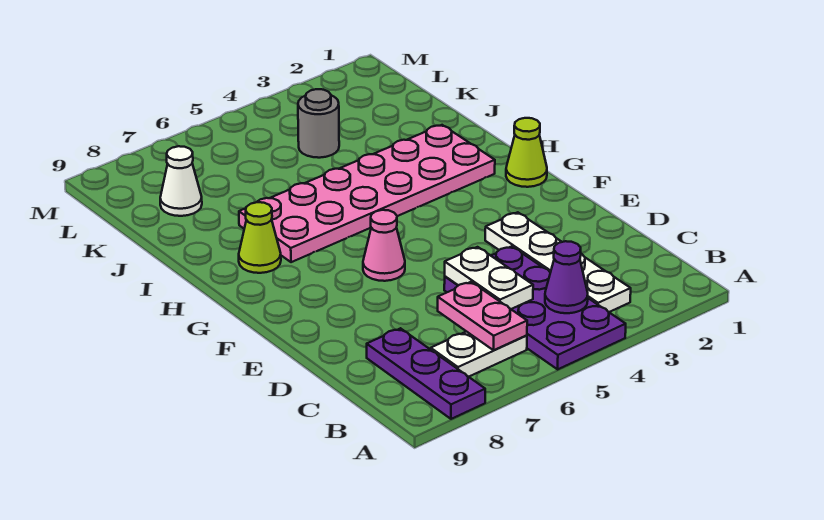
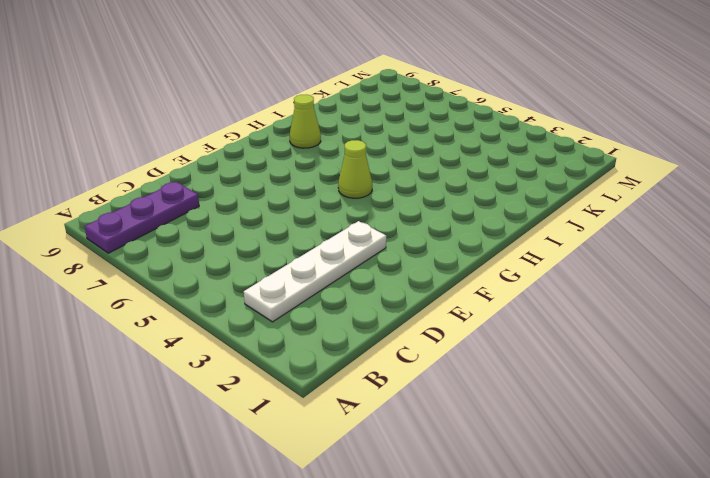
lime 1x1 cone [338,140,372,198] -> lime 1x1 cone moved to [506,118,547,187]
none -> purple 2x4 plate [444,246,626,369]
none -> white 1x2 plate [431,331,527,377]
none -> pink 1x1 cone [363,210,405,281]

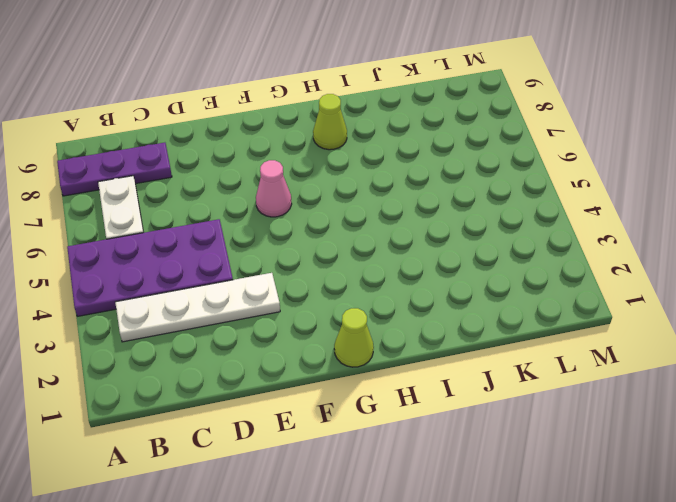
none -> pink 2x6 plate [239,125,495,262]
none -> grey 1x1 round brick [298,89,339,158]
none -> white 1x1 cone [160,146,202,216]

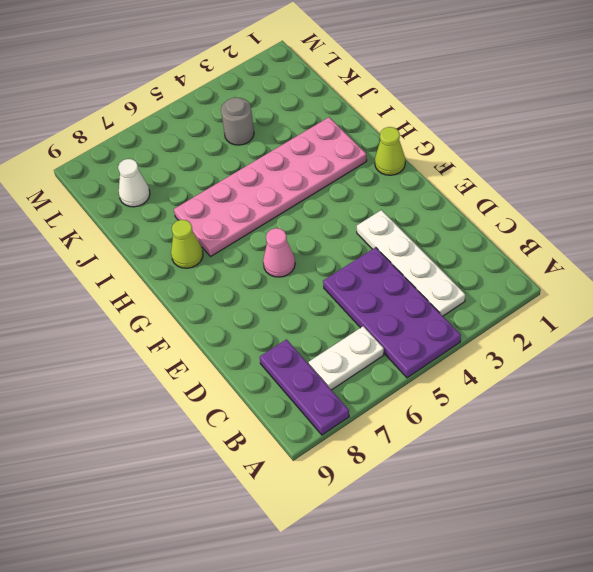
none -> purple 1x1 cone [545,241,588,313]
none -> pink 1x2 plate [438,282,527,350]
none -> white 1x2 plate [445,247,533,309]

